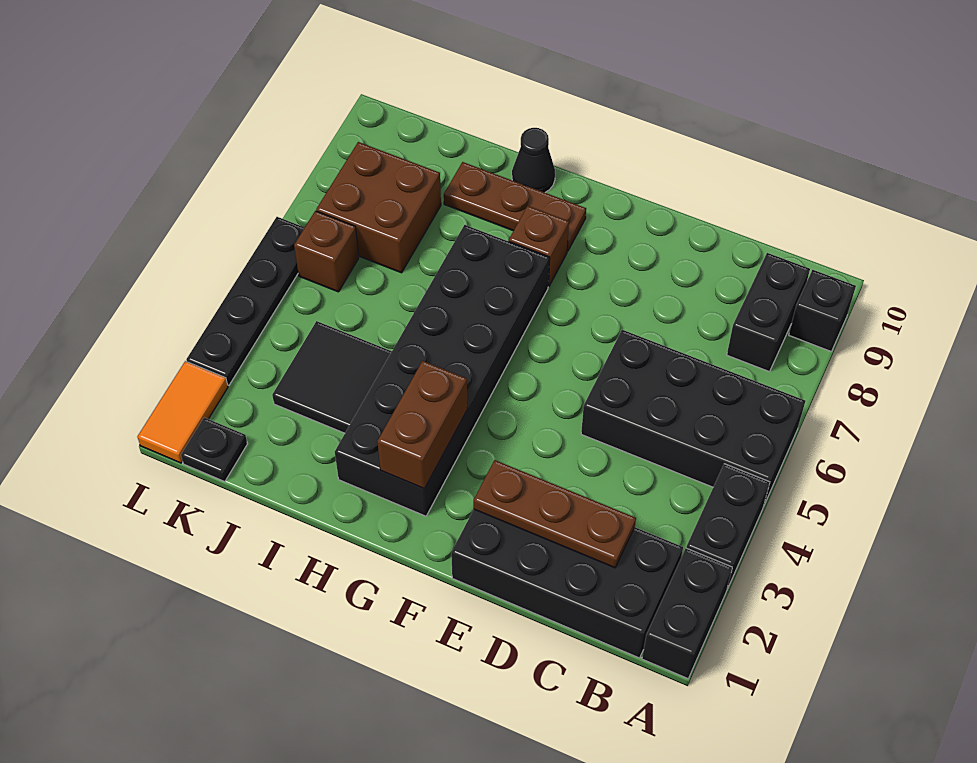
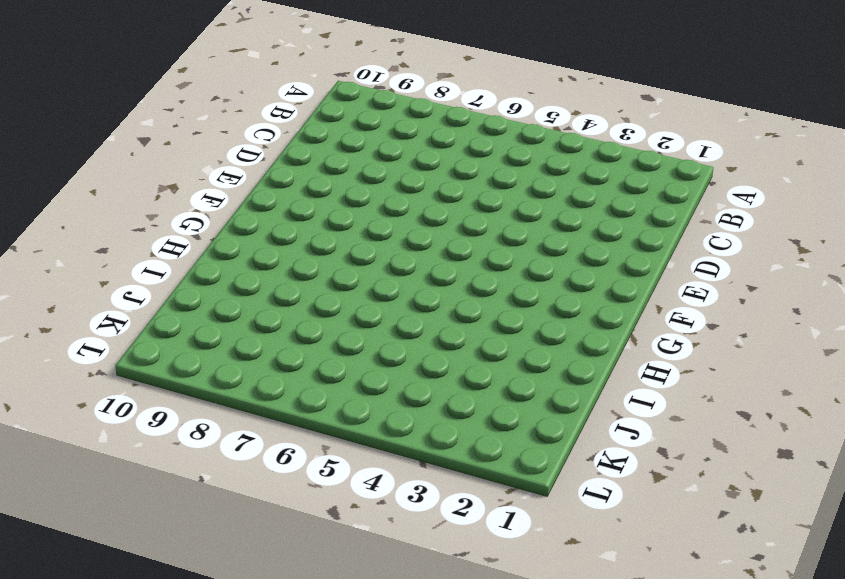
none -> black 1x2 brick [642,548,732,679]
none -> black 1x2 brick [686,464,770,589]
none -> black 2x4 brick [581,330,805,507]

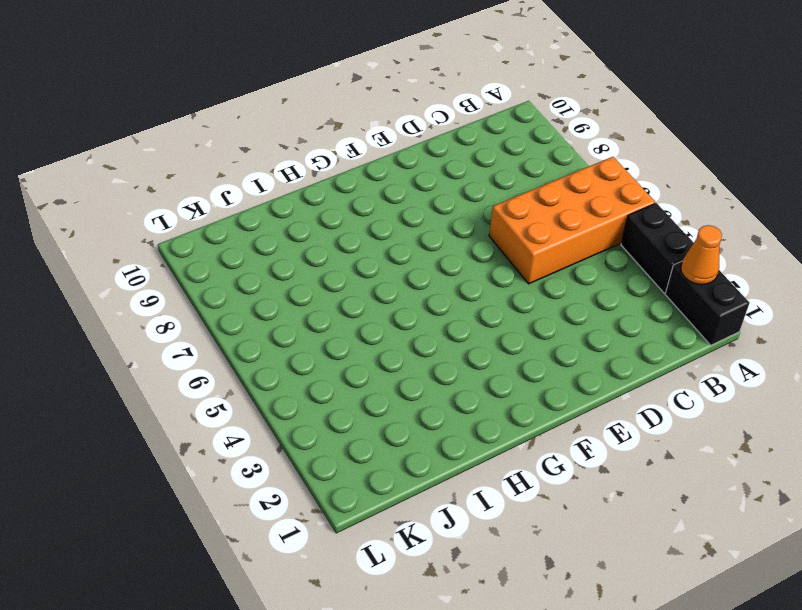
orange 1x1 cone [681,225,722,284] -> none
orange 2x4 brick [489,157,655,284] -> black 2x4 brick [581,330,805,507]
none -> black 1x1 brick [789,270,856,351]
none -> black 2x4 brick [451,509,683,658]
none -> black 1x2 brick [727,253,810,372]

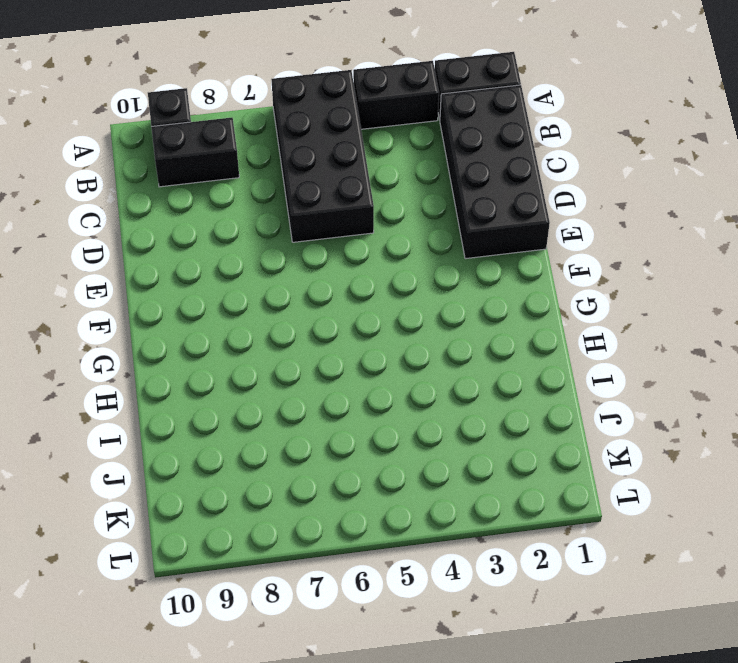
none -> black 2x6 brick [335,225,550,516]
none -> brown 1x1 brick [509,206,569,287]
none -> brown 1x3 plate [444,162,586,251]

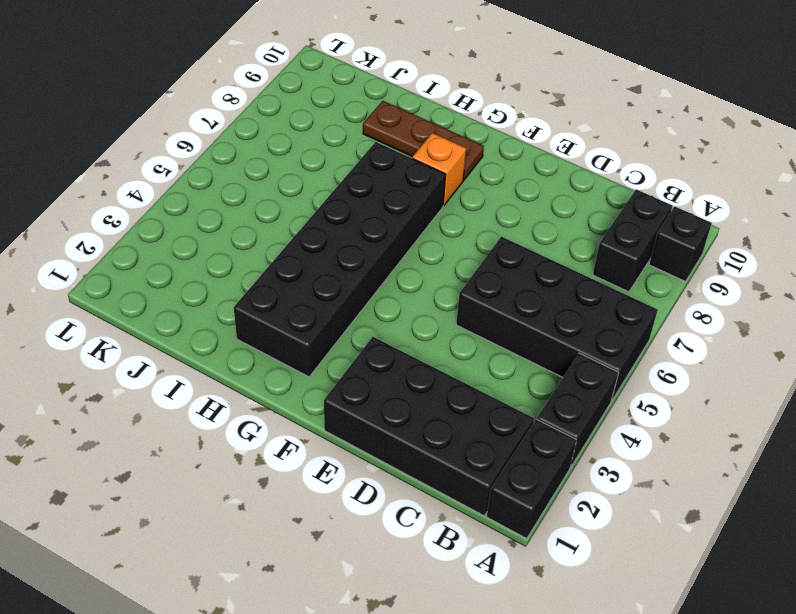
orange 1x1 brick [412,133,466,206] -> brown 1x1 brick [509,206,569,287]
none -> black 1x1 cone [512,128,555,193]
none -> black 2x2 tile [272,321,392,433]
none -> brown 2x2 brick [316,142,441,273]

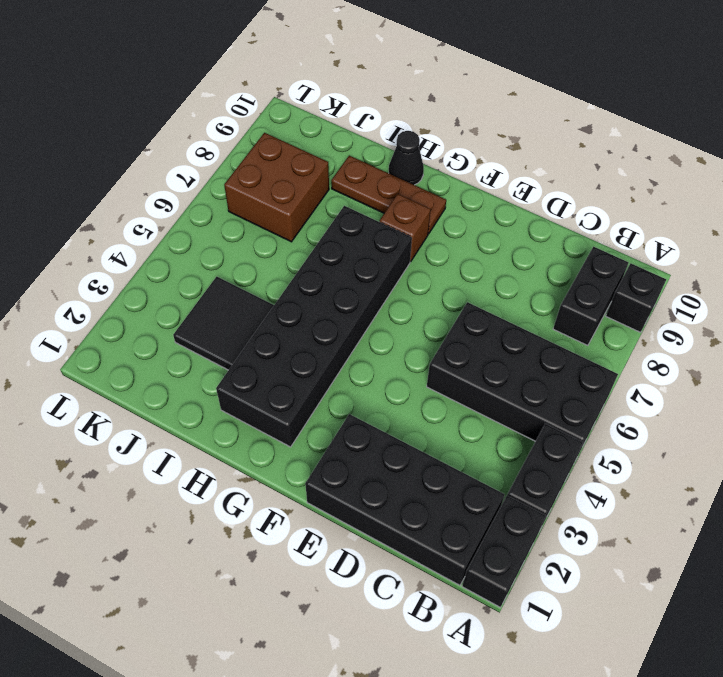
none -> black 1x1 plate [181,418,247,482]
none -> brown 1x1 brick [294,211,359,292]
none -> orange 1x2 tile [138,361,228,463]

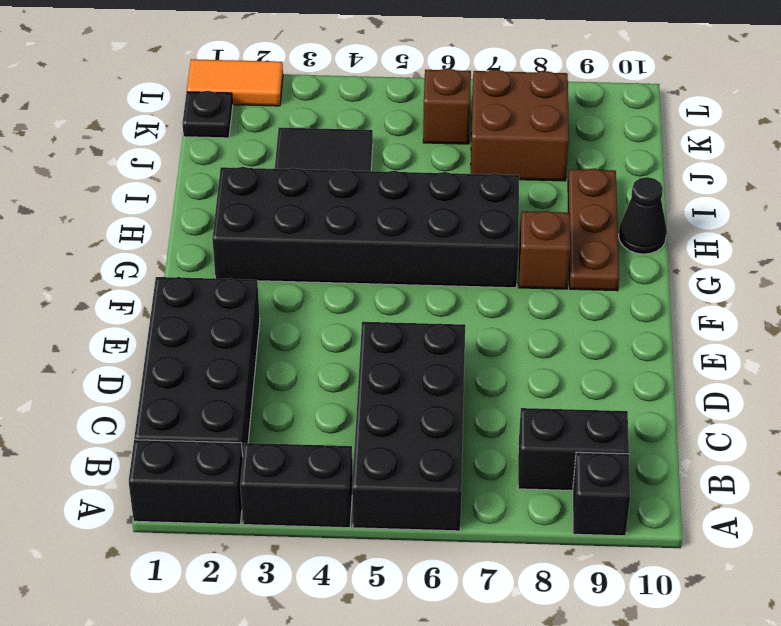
none -> black 1x4 plate [186,217,305,385]
none -> brown 1x3 plate [474,460,636,568]
none -> brown 1x2 brick [377,361,468,489]

